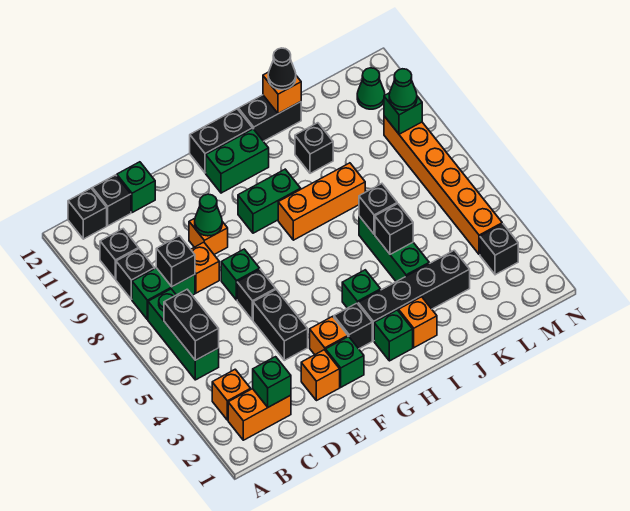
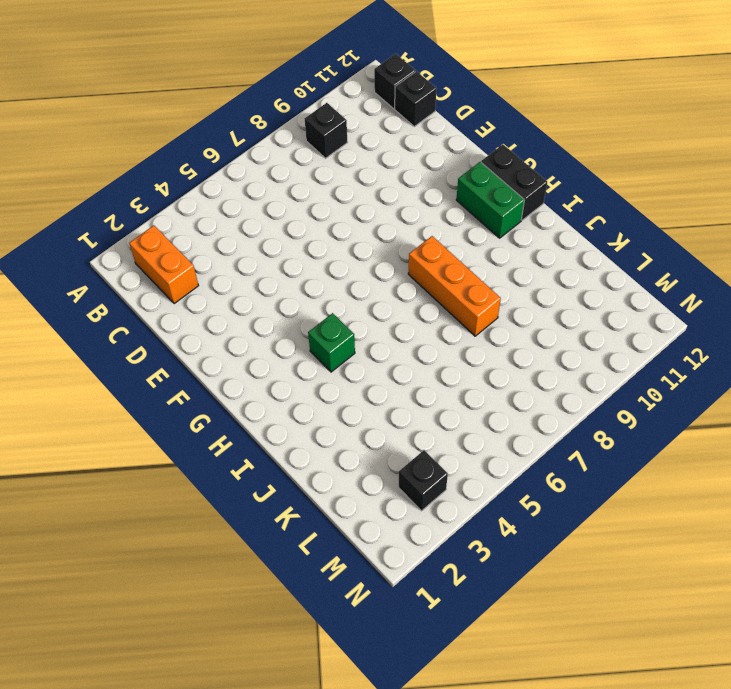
none -> orange 1x1 brick [212,369,251,420]
none -> green 1x3 brick [148,289,219,380]
none -> green 1x2 brick [132,268,195,320]
none -> black 1x1 brick [100,229,139,279]

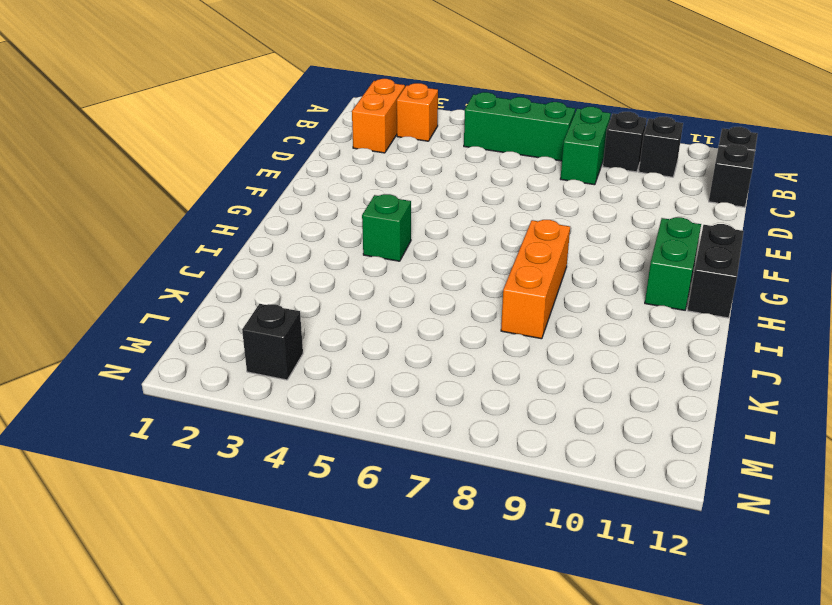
none -> orange 1x1 brick [191,242,219,293]
none -> green 1x1 brick [117,162,155,213]
none -> orange 1x1 brick [301,350,340,401]
none -> black 1x2 brick [253,290,308,360]

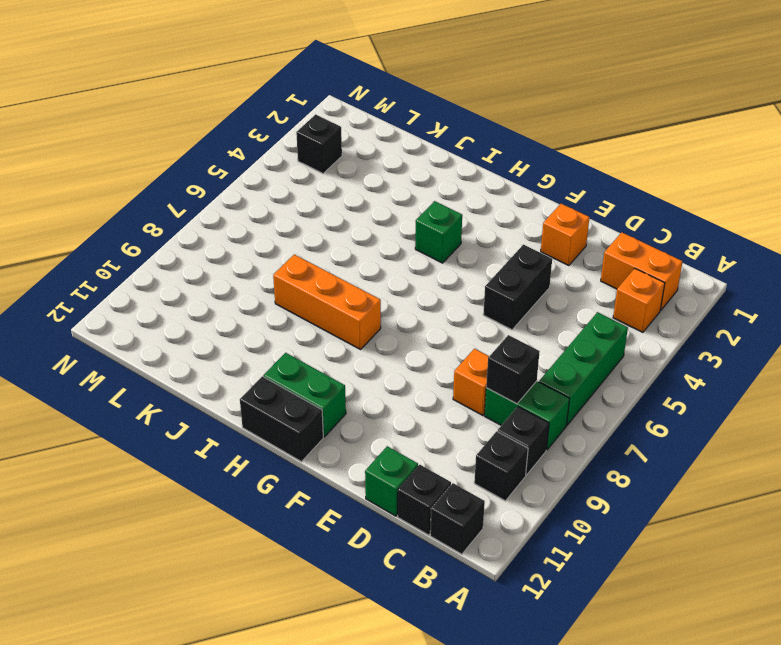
none -> black 1x1 brick [237,269,276,320]
none -> green 1x1 brick [221,249,260,300]
none -> orange 1x1 brick [189,218,228,254]
none -> green 1x1 brick [326,337,364,387]

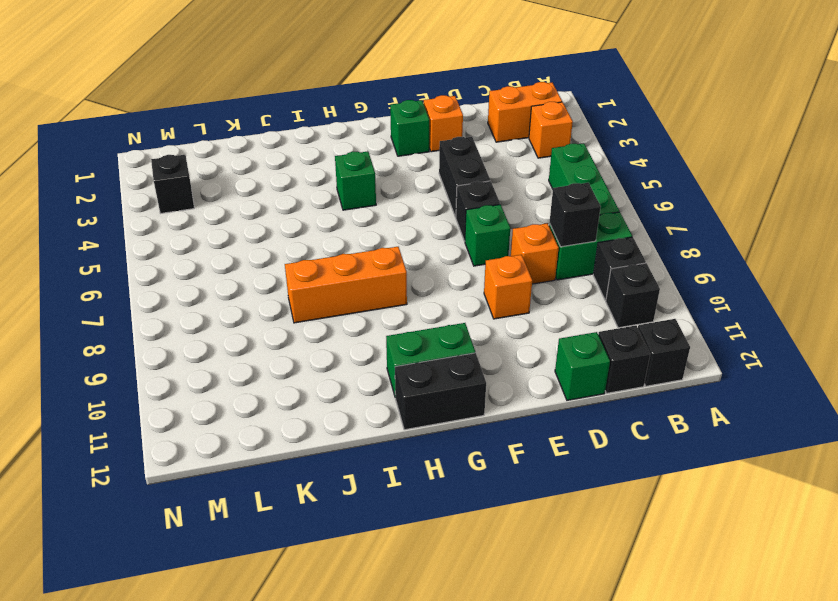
none -> orange 1x1 brick [310,316,348,355]
none -> black 1x1 brick [334,303,372,349]
none -> green 1x2 brick [238,169,301,233]
none -> green 1x1 brick [374,310,413,361]

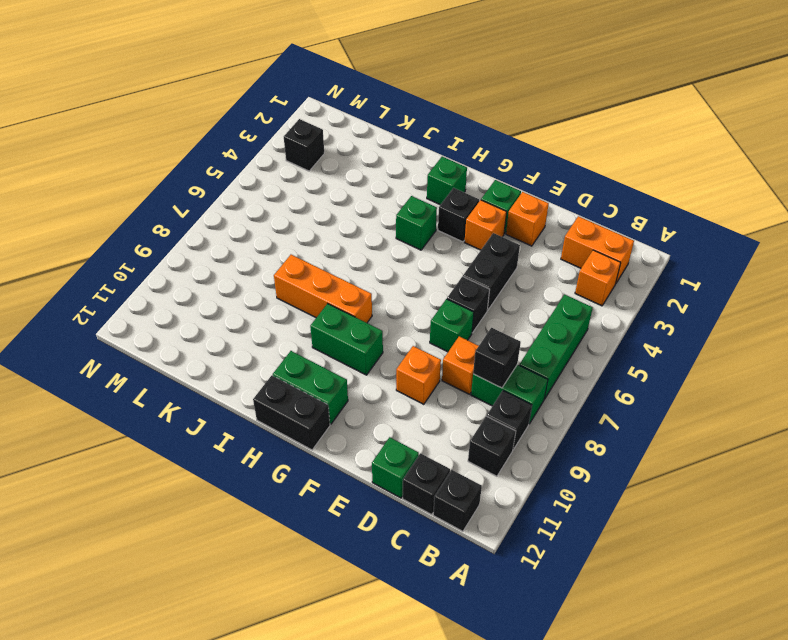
none -> black 1x4 brick [358,250,470,341]
none -> orange 1x1 brick [399,297,437,348]
none -> black 1x2 brick [238,95,301,141]
none -> green 1x3 brick [359,216,429,282]

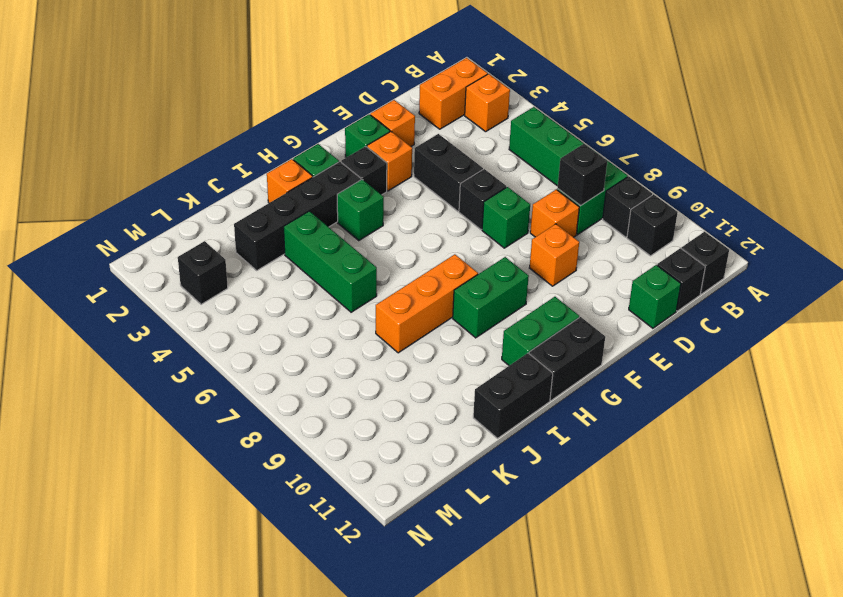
none -> black 1x1 brick [295,123,333,173]
none -> orange 1x6 brick [384,116,502,255]
none -> green 1x1 cone [357,68,385,109]
none -> black 1x2 brick [164,289,219,360]

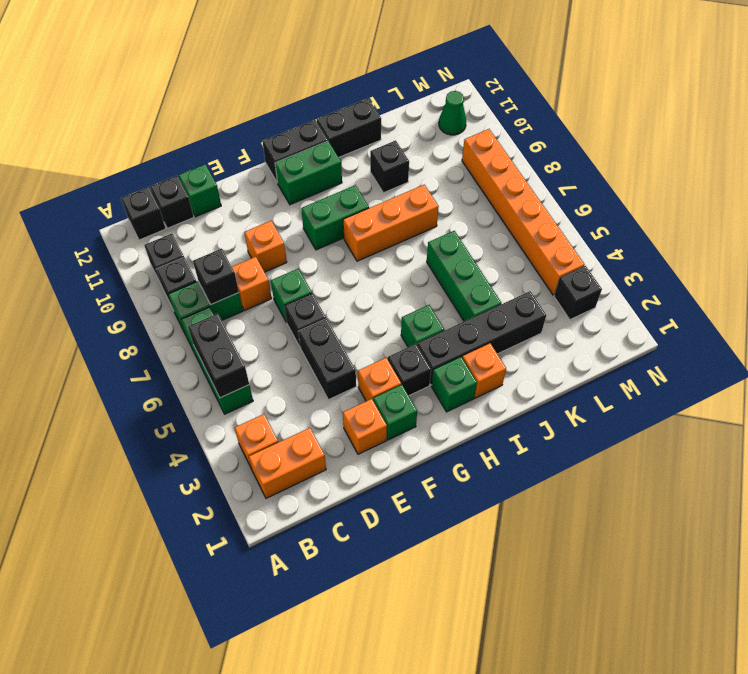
none -> green 1x1 brick [253,357,291,407]
none -> green 1x1 cone [195,194,222,236]
none -> black 1x1 brick [375,204,413,254]
none -> black 1x1 brick [359,184,397,234]

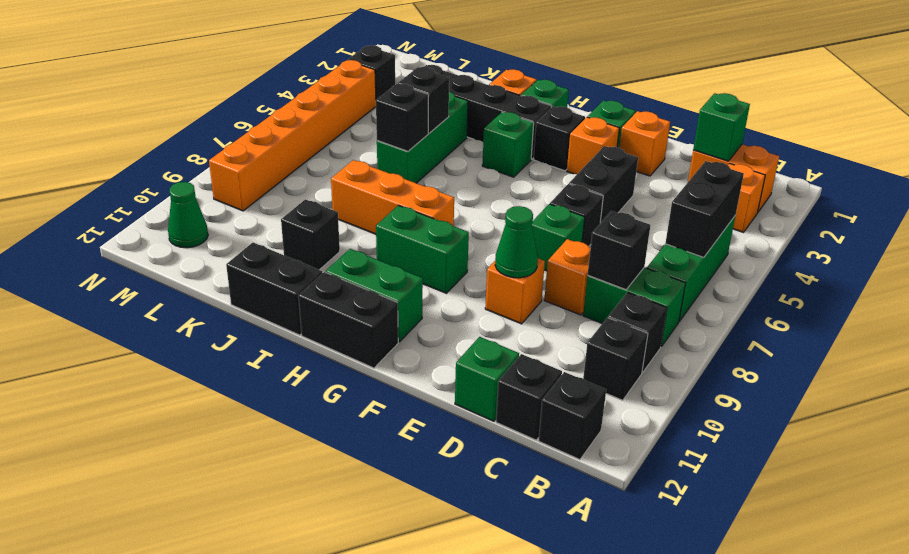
none -> orange 1x1 brick [263,72,301,114]
none -> green 1x1 brick [384,93,422,134]
none -> black 1x1 cone [268,48,296,90]
none -> green 1x1 cone [389,69,417,110]

